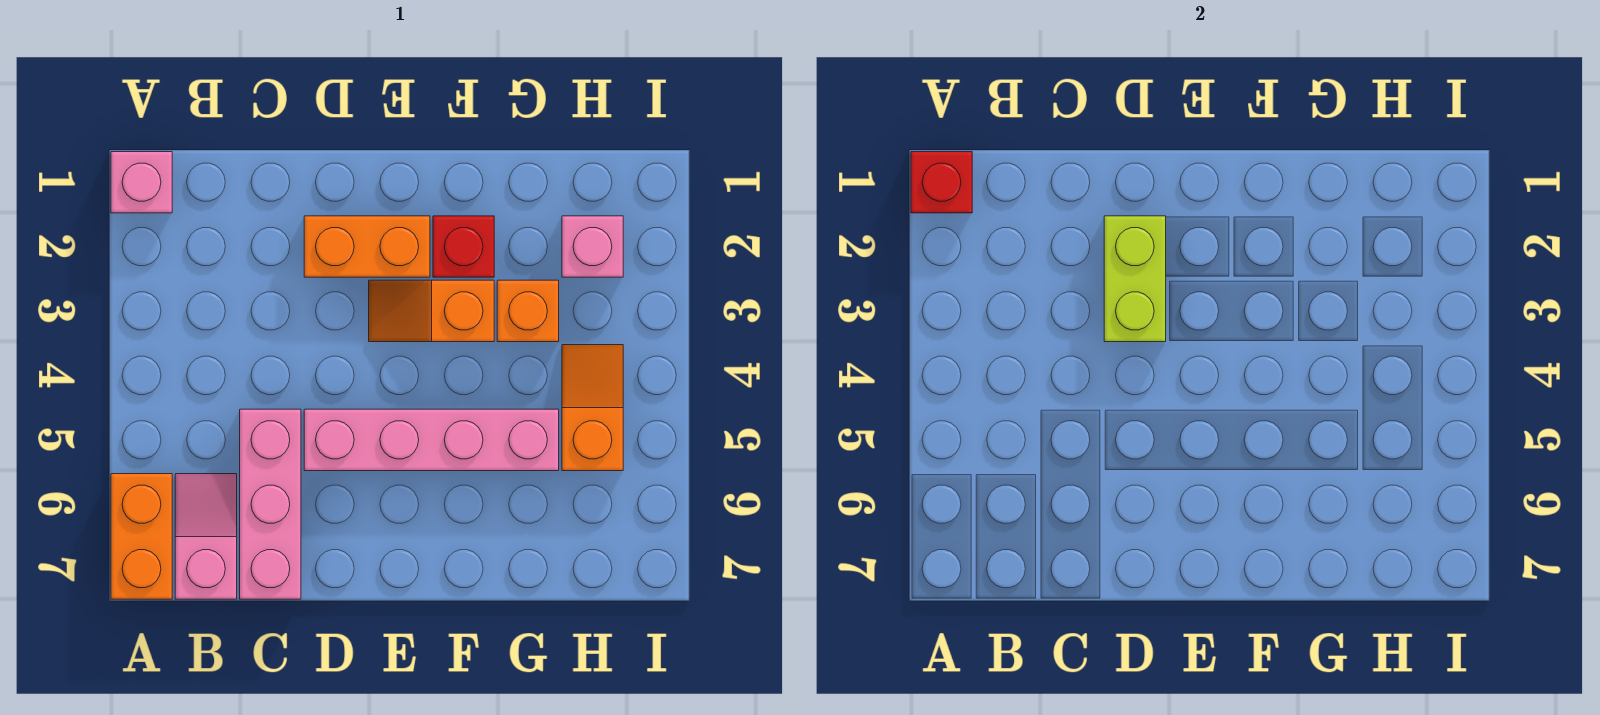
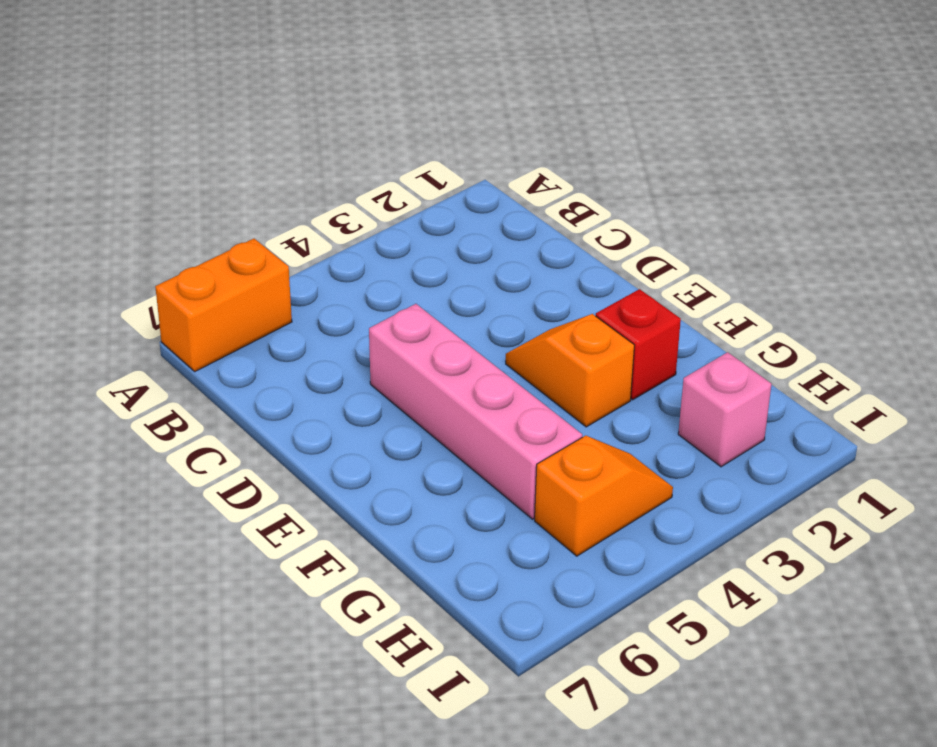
none -> pink 1x1 brick [111,152,172,213]
none -> pink 1x2 slope [175,474,237,599]
none -> pink 1x3 brick [240,409,301,599]

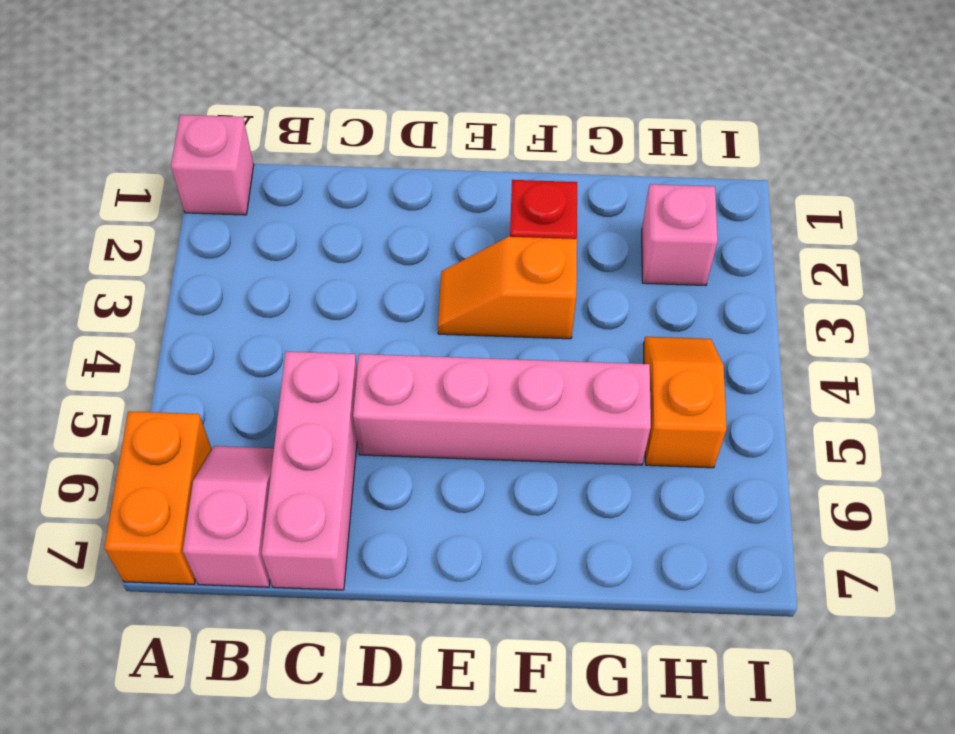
none -> orange 1x2 brick [304,216,430,277]
none -> orange 1x1 brick [497,280,559,342]
none -> red 1x1 brick [911,152,972,213]

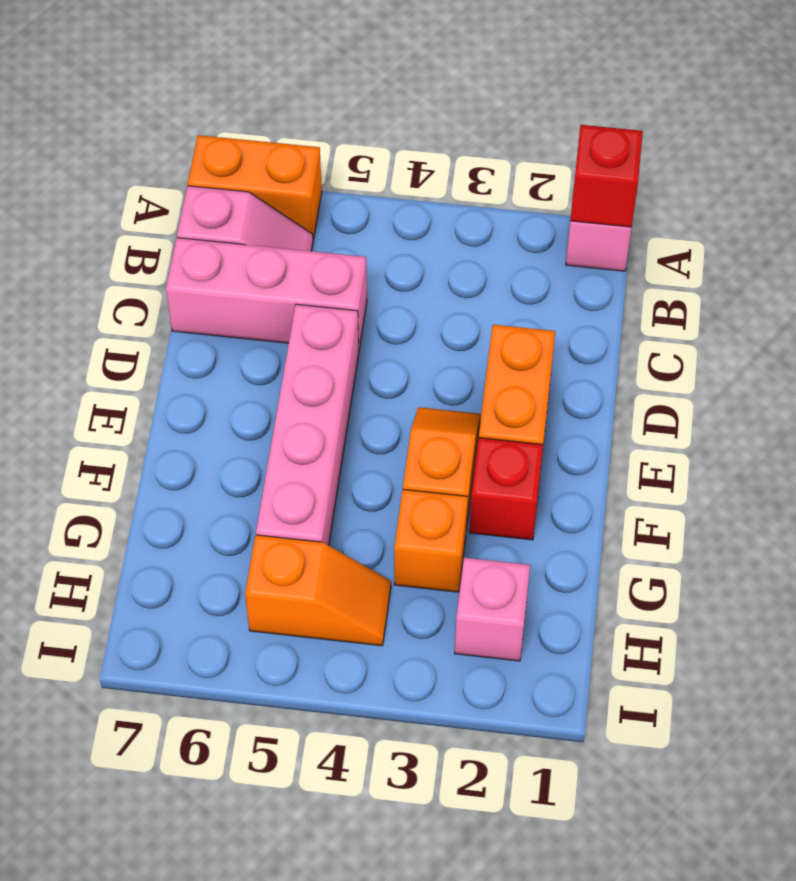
none -> lime 1x2 brick [1104,216,1166,342]

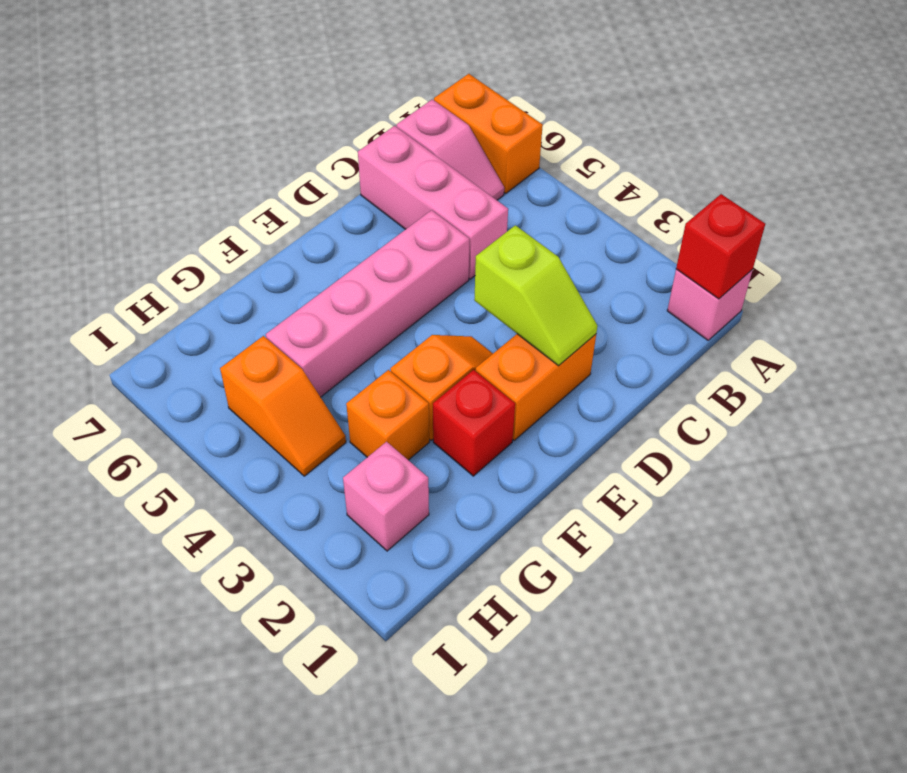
lime 1x2 slope [474,225,597,366] -> lime 1x2 brick [1104,216,1166,342]

